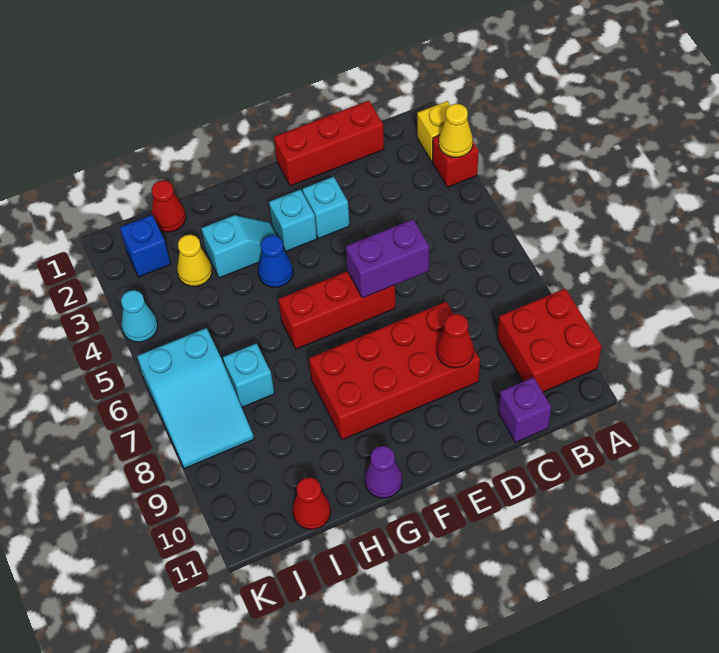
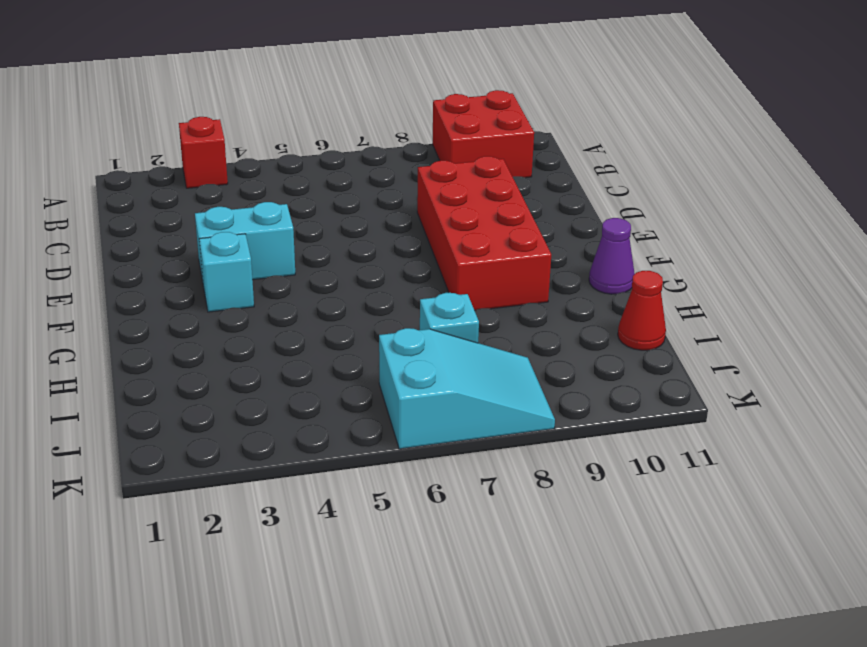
cyan 1x2 brick [195,202,295,281] -> cyan 1x1 brick [302,177,350,238]
none -> yellow 1x1 brick [417,101,450,162]
none -> red 1x3 brick [274,101,384,186]
none -> purple 1x1 brick [498,377,551,442]

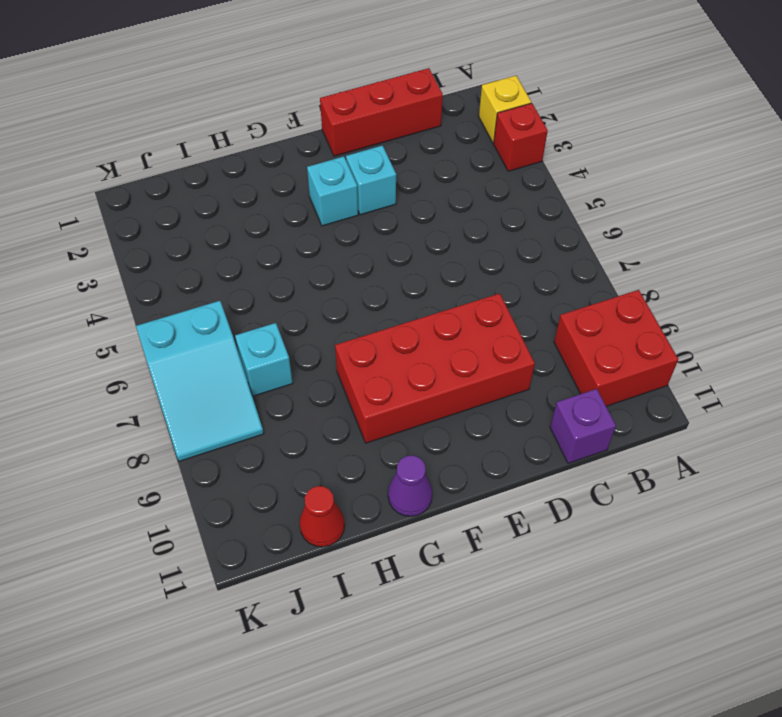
none -> red 1x3 brick [279,271,395,349]
none -> cyan 1x2 slope [201,215,278,278]
none -> blue 1x1 cone [258,235,293,287]

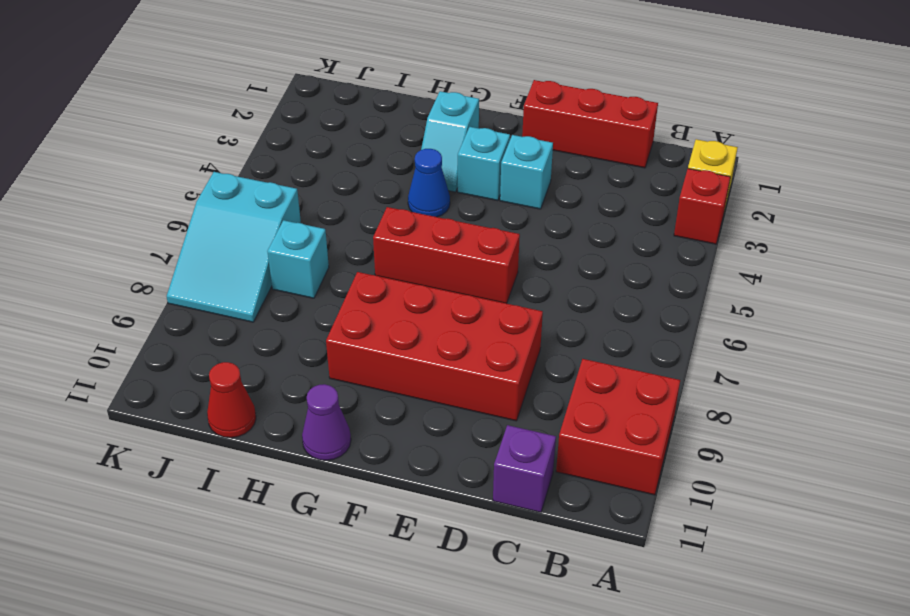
cyan 1x2 slope [421,91,479,192] -> cyan 1x2 slope turned to [201,215,278,278]
none -> red 1x1 cone [151,180,186,232]
none -> yellow 1x1 cone [177,235,212,286]
none -> blue 1x1 brick [120,215,170,277]

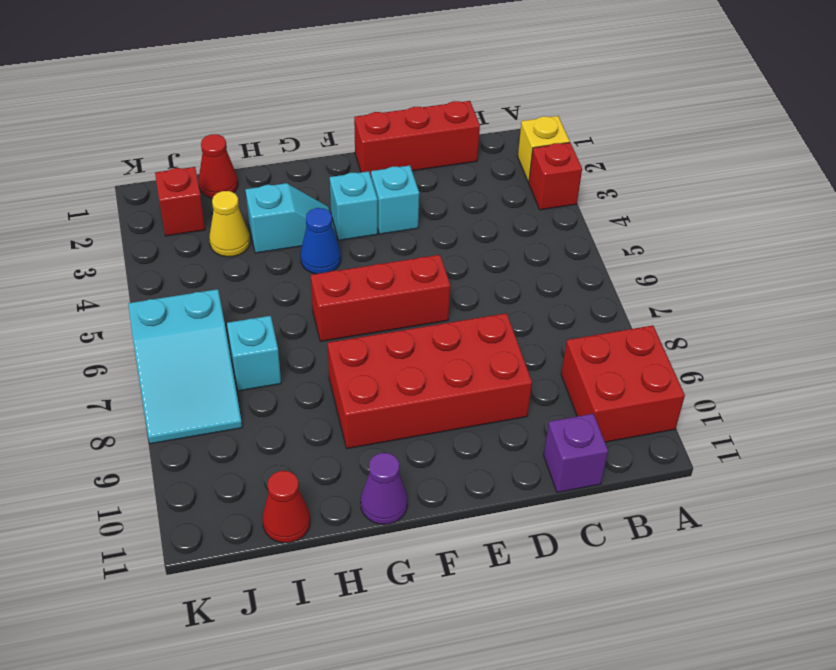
red 1x1 brick [155,167,205,236] -> blue 1x1 brick [120,215,170,277]
none -> cyan 1x1 cone [121,290,158,342]
none -> yellow 1x1 cone [439,104,473,157]
none -> purple 1x2 brick [346,219,429,298]

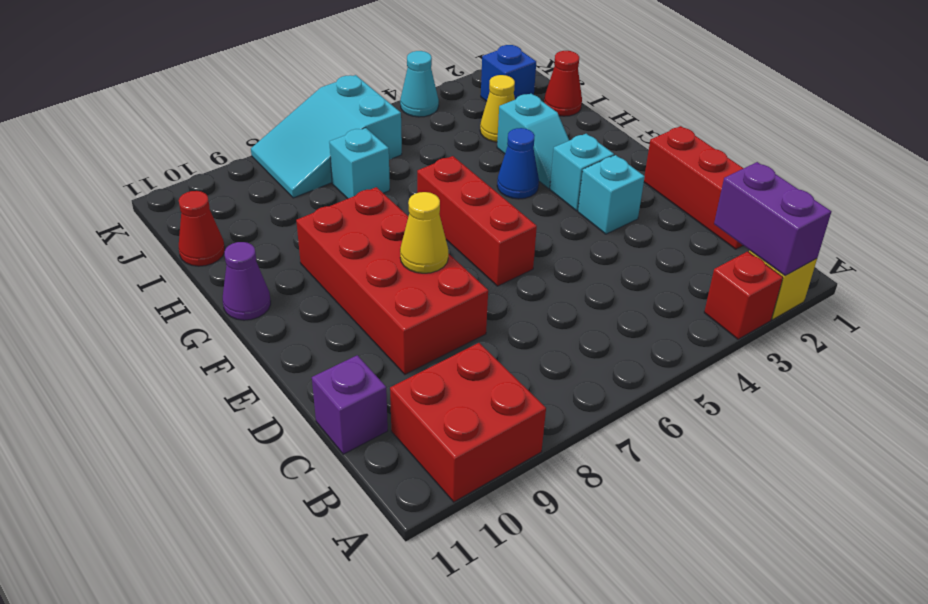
purple 1x2 brick [714,162,831,276] -> purple 1x2 brick moved to [346,219,429,298]
yellow 1x1 cone [400,192,448,273] -> yellow 1x1 cone moved to [439,104,473,157]
none -> red 1x1 cone [437,314,474,368]

